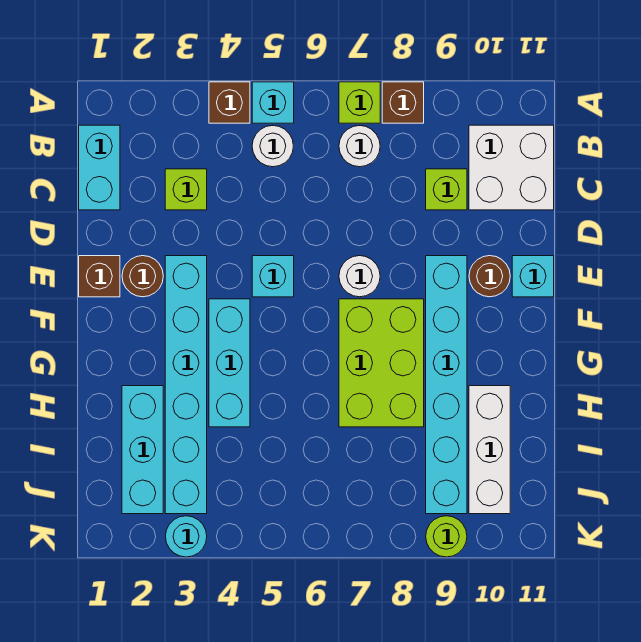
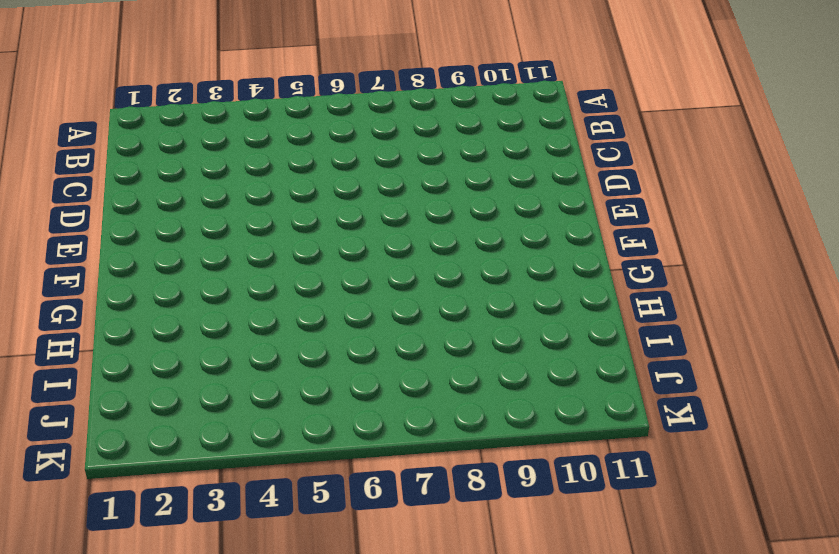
none -> brown 1x1 brick [209,82,250,123]
none -> cyan 1x1 brick [252,82,294,123]
none -> lime 1x1 brick [339,82,380,123]

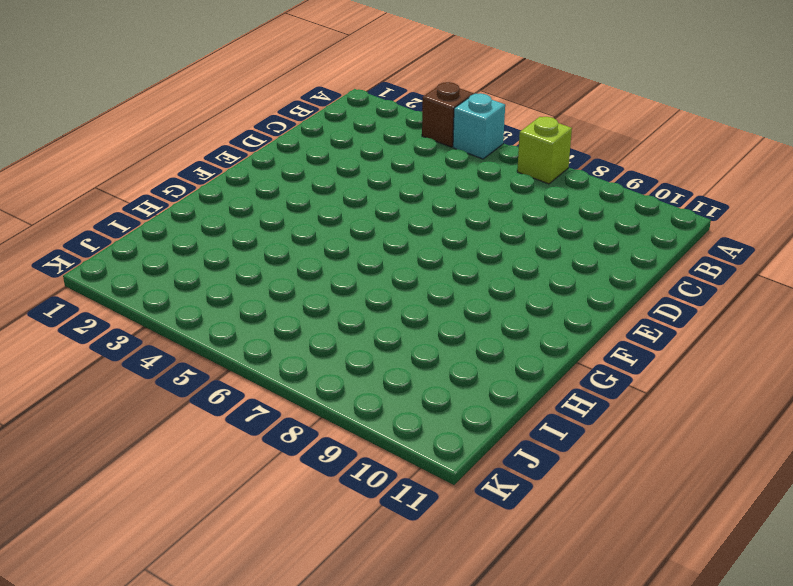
none -> brown 1x1 brick [382,82,424,123]
none -> cyan 1x2 brick [79,125,120,210]
none -> white 1x1 round brick [252,126,293,167]

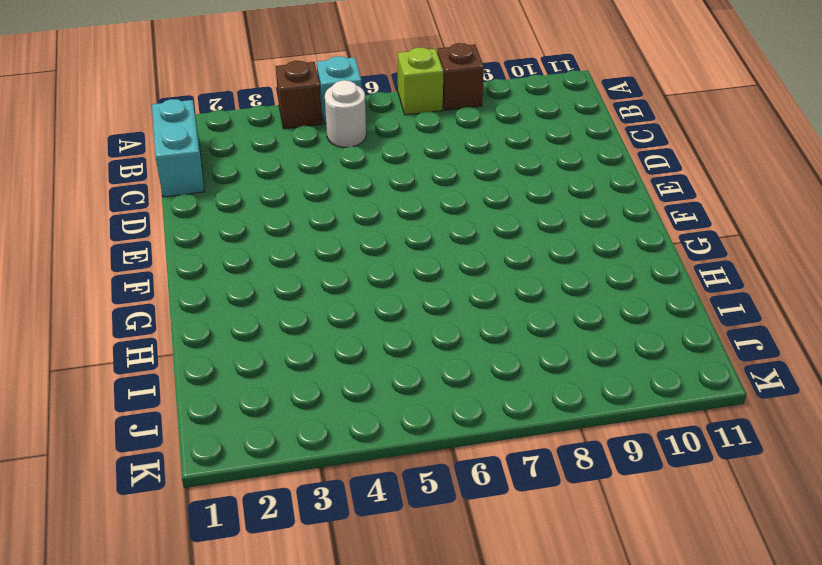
none -> white 1x1 round brick [339,126,380,167]
none -> white 2x2 brick [469,125,554,210]
none -> lime 1x1 brick [165,169,207,210]

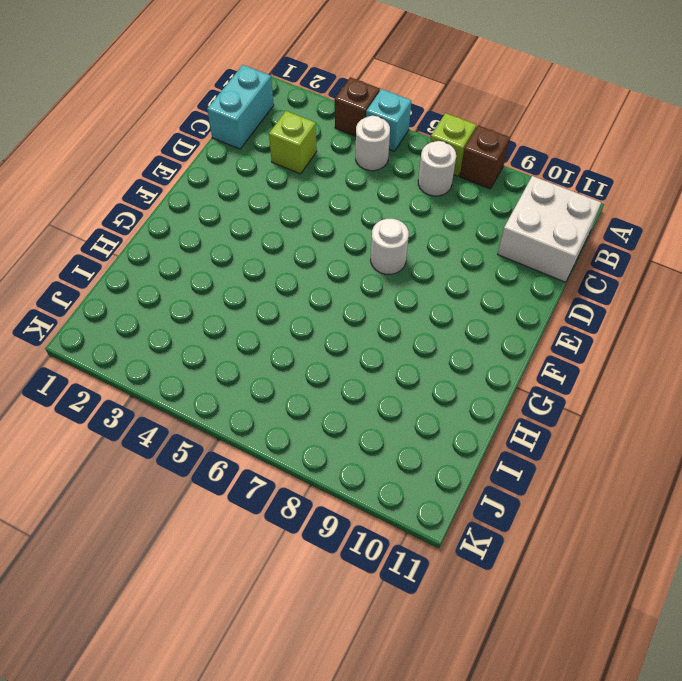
none -> lime 1x1 brick [426,169,467,210]
none -> brown 1x1 brick [79,256,120,297]
none -> brown 1x1 round brick [122,256,163,297]

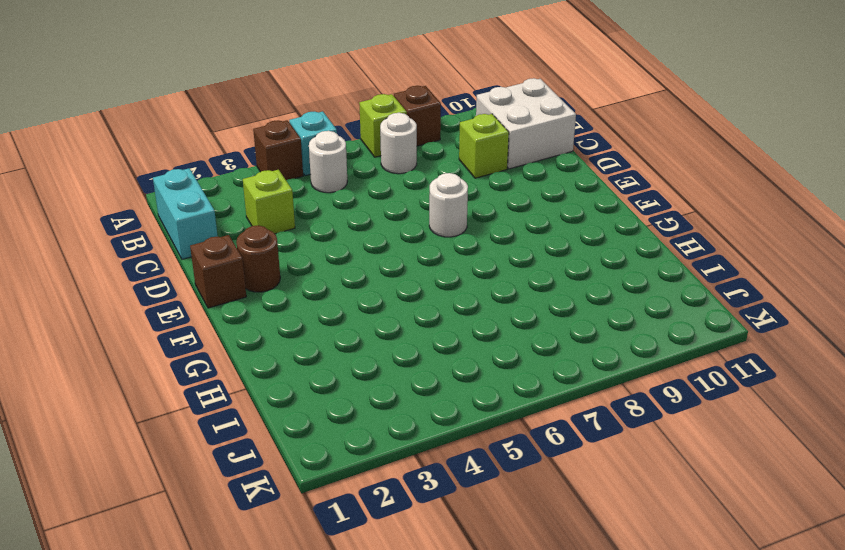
none -> cyan 1x6 brick [165,256,207,514]
none -> cyan 1x1 brick [252,256,294,297]
none -> cyan 1x6 brick [426,256,467,514]

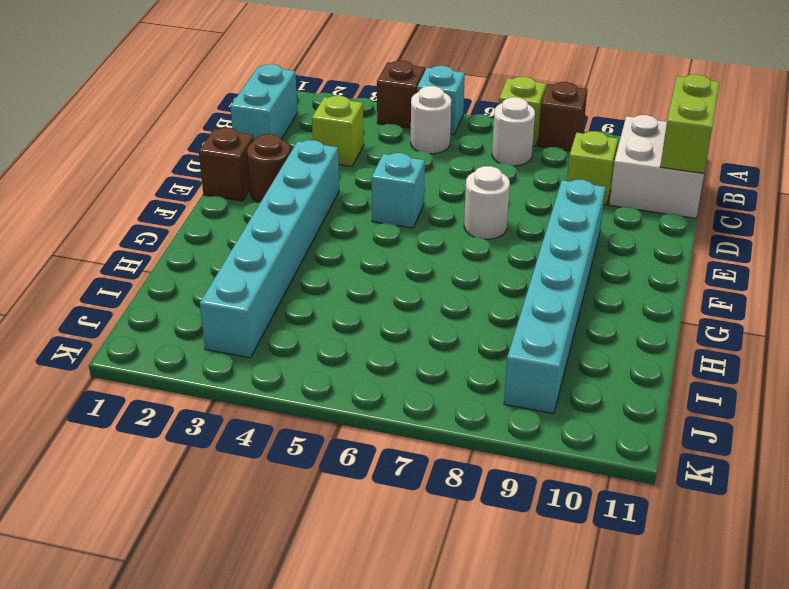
lime 1x2 brick [660,74,720,173] -> none
none -> brown 1x1 round brick [469,256,510,297]
none -> cyan 1x1 brick [512,256,554,297]
none -> cyan 1x3 brick [209,299,250,427]

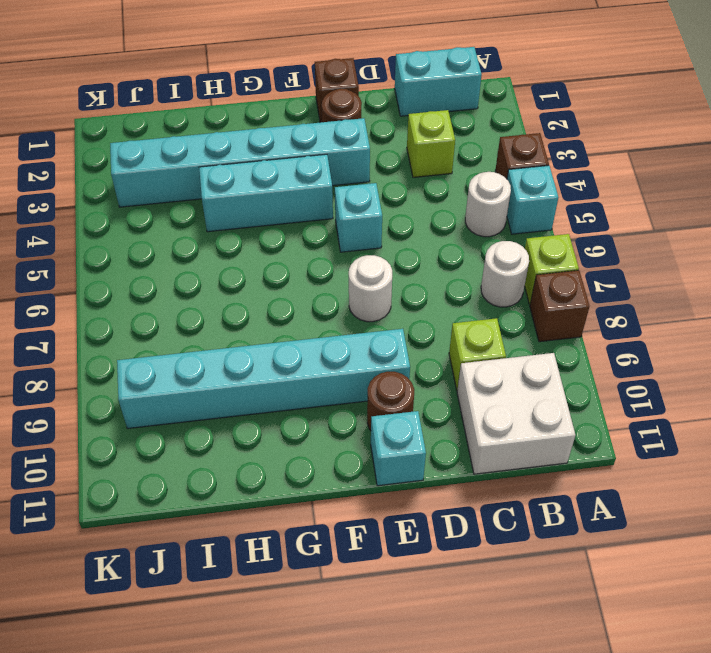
none -> lime 2x3 brick [339,299,424,427]
none -> cyan 1x3 brick [122,386,163,514]
none -> white 1x3 brick [469,386,510,514]

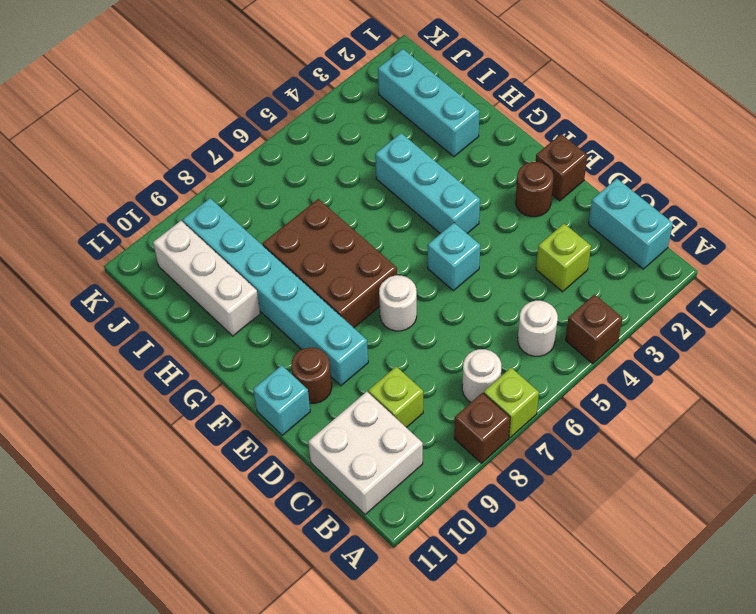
brown 2x3 brick [263,199,397,328] -> lime 2x3 brick [339,299,424,427]
none -> cyan 1x1 brick [252,82,294,123]
none -> cyan 1x6 brick [165,256,207,514]
none -> cyan 1x1 round brick [166,516,207,557]

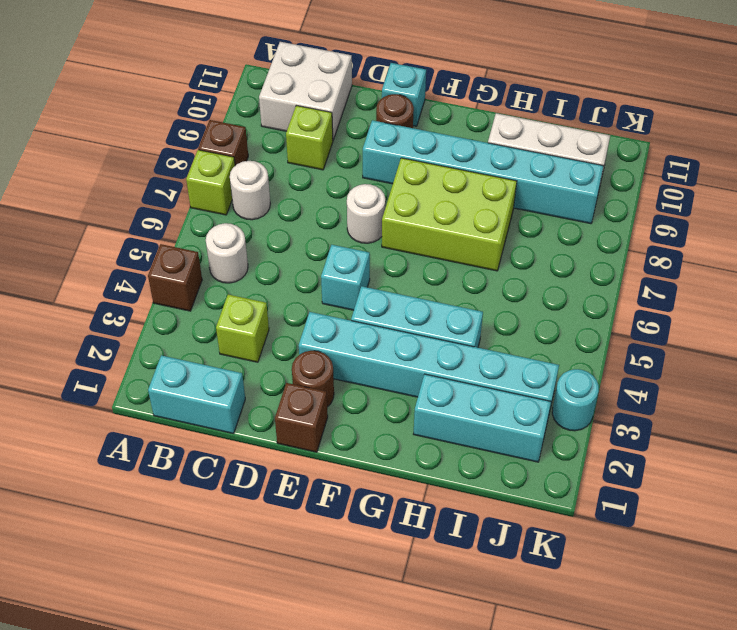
none -> cyan 1x1 brick [252,82,294,123]
none -> lime 1x1 round brick [426,516,467,557]

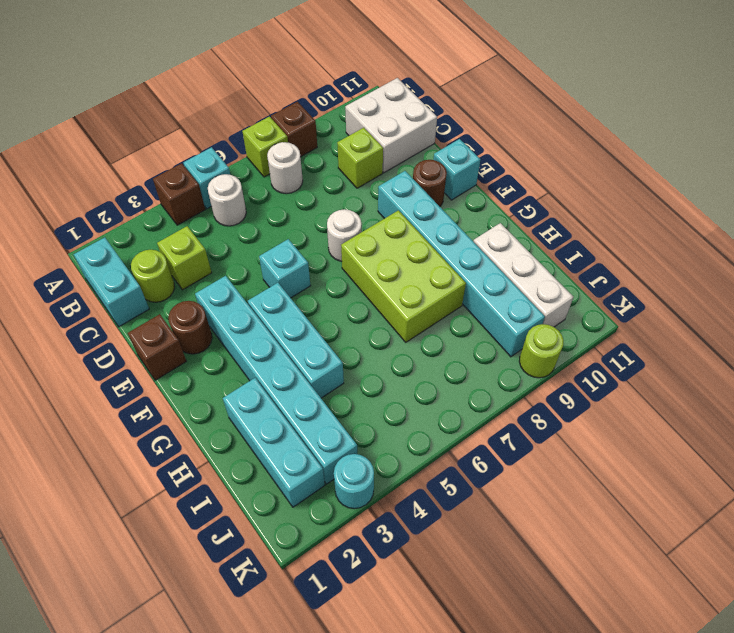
lime 1x1 round brick [131,250,175,302] -> none

